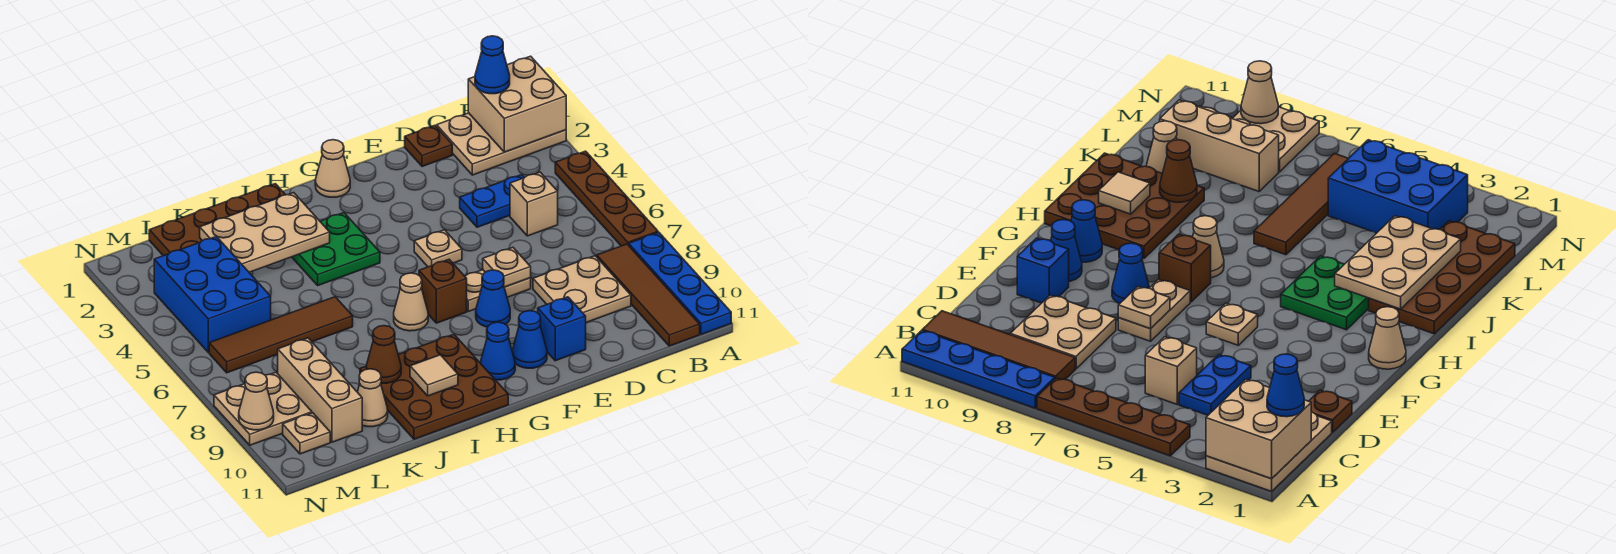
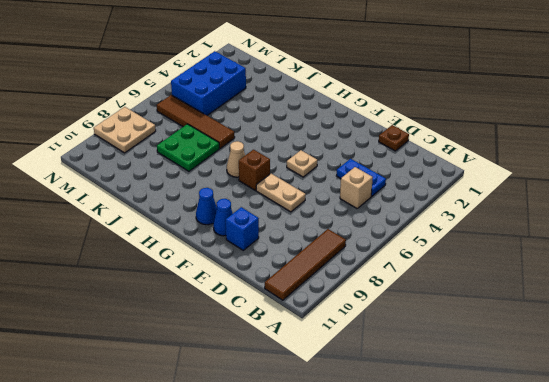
green 2x2 plate [157,124,219,171] -> green 2x2 plate moved to [292,213,380,285]
none -> tan 2x3 plate [437,113,566,175]
none -> brown 1x4 plate [555,151,658,246]
none -> blue 1x4 plate [629,232,731,334]
none -> tan 2x2 plate [533,256,631,322]

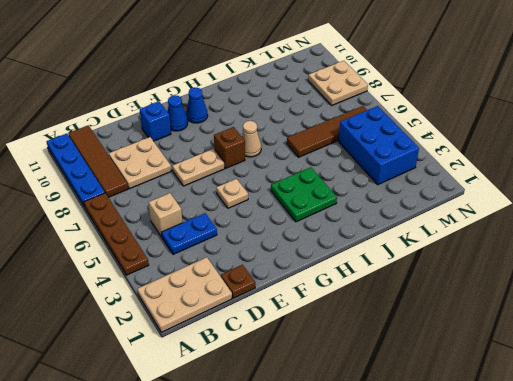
none -> blue 1x1 cone [476,270,510,327]
none -> tan 1x1 cone [315,140,350,197]
none -> brown 3x3 plate [360,334,508,439]
none -> brown 2x4 plate [149,184,285,256]

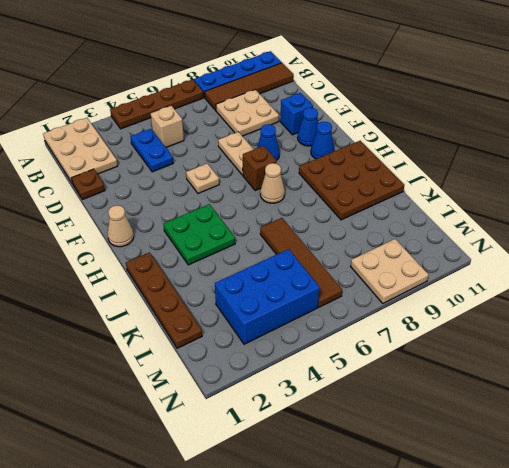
brown 1x4 plate [126,252,202,348] -> brown 2x4 plate [149,184,285,256]
none -> tan 1x1 cone [358,369,388,427]
none -> tan 1x3 brick [278,338,362,442]
none -> tan 1x1 plate [283,413,330,454]
none -> tan 2x2 brick [468,56,566,152]

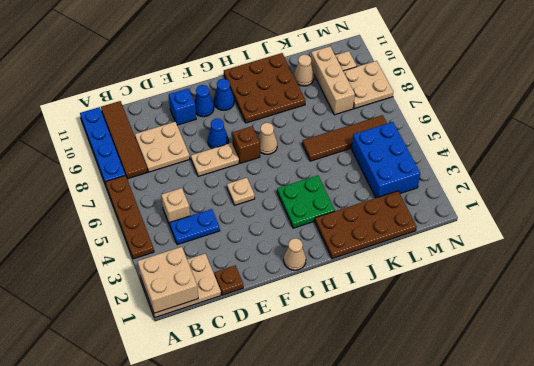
none -> tan 1x1 plate [483,247,531,287]
none -> tan 2x3 plate [200,193,330,272]
none -> tan 1x1 tile [410,355,458,396]
none -> brown 1x1 cone [366,326,401,383]

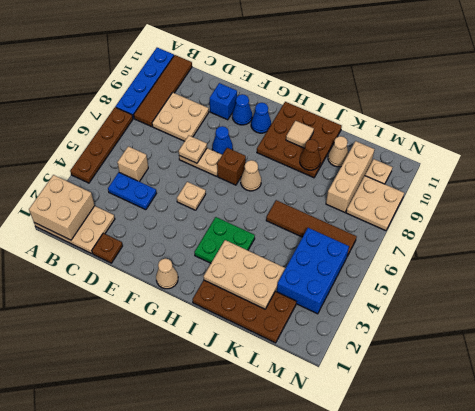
none -> tan 1x1 cone [239,372,274,430]
none -> blue 1x1 cone [475,36,510,94]

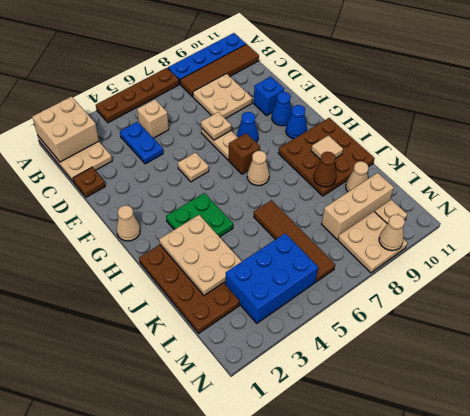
none -> blue 1x1 cone [475,36,510,94]

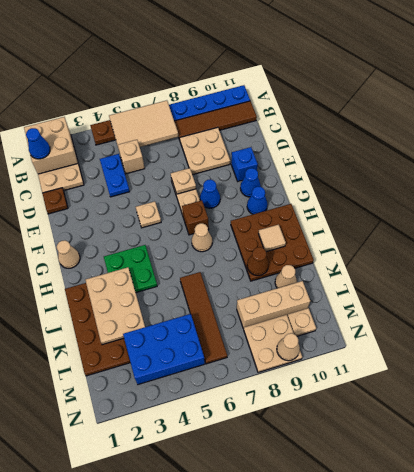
tan 2x3 tile [109,100,178,147] -> none

